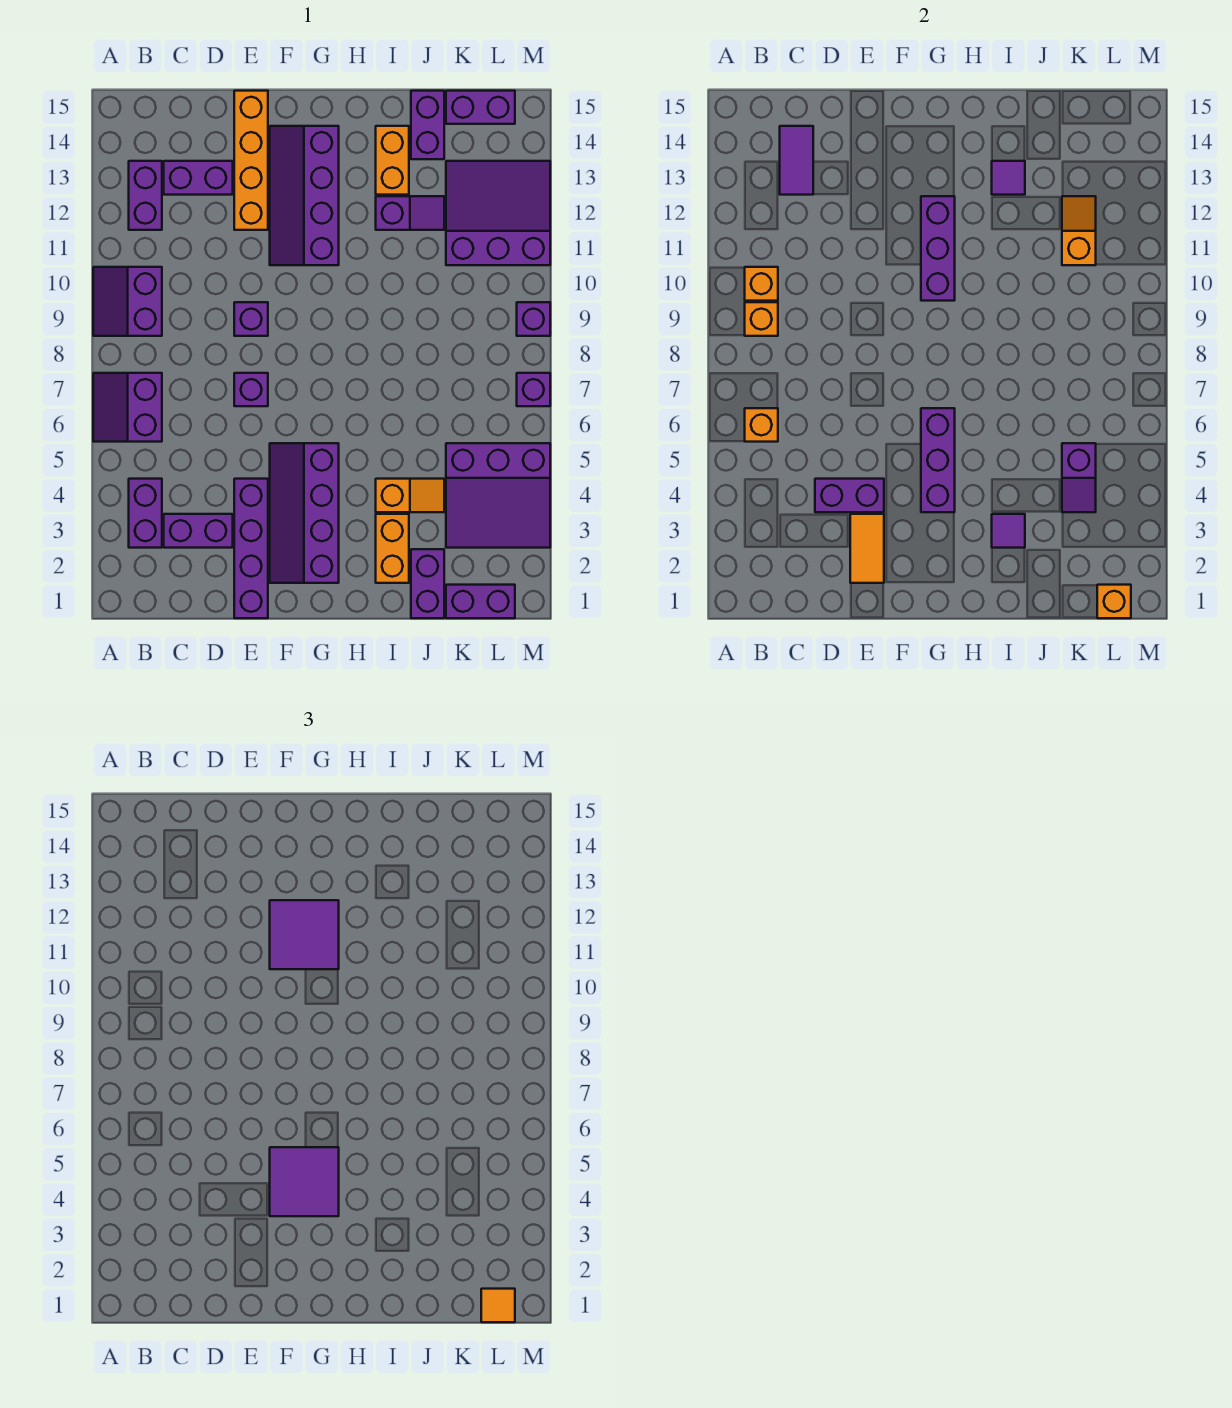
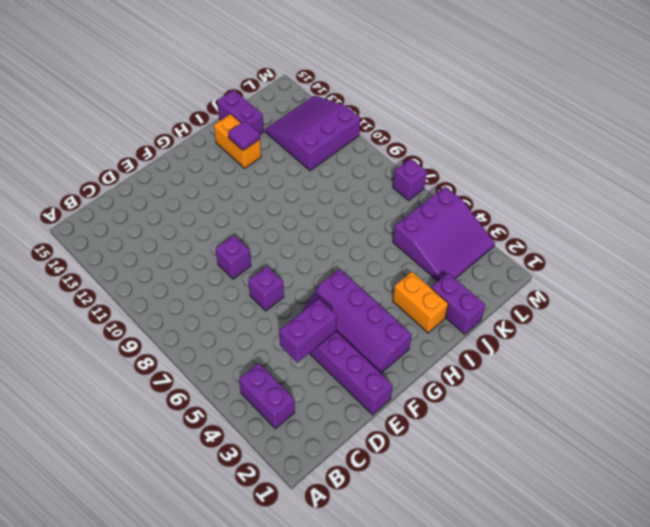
none -> purple 2x2 slope [93,373,162,442]
none -> purple 2x2 slope [93,267,162,336]
none -> purple 1x2 brick [129,161,162,230]
none -> purple 1x2 brick [164,514,233,548]

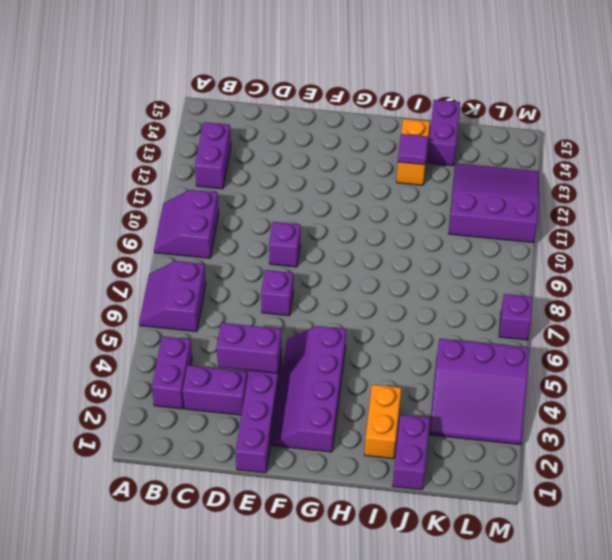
none -> purple 1x2 brick [164,161,233,195]
none -> orange 1x4 brick [234,91,268,230]
none -> purple 2x4 slope [270,126,339,265]
none -> orange 1x2 slope [376,479,444,512]

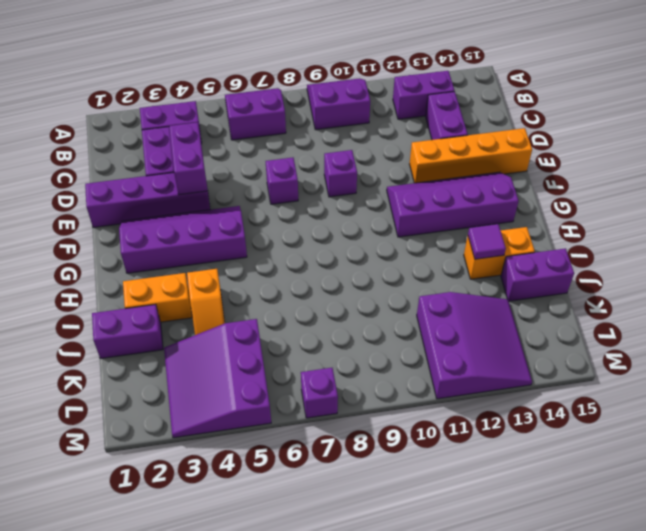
none -> purple 1x2 slope [376,196,444,230]
none -> purple 1x2 brick [446,585,515,618]
none -> purple 1x2 brick [446,91,515,124]
none -> purple 1x1 brick [517,302,550,336]

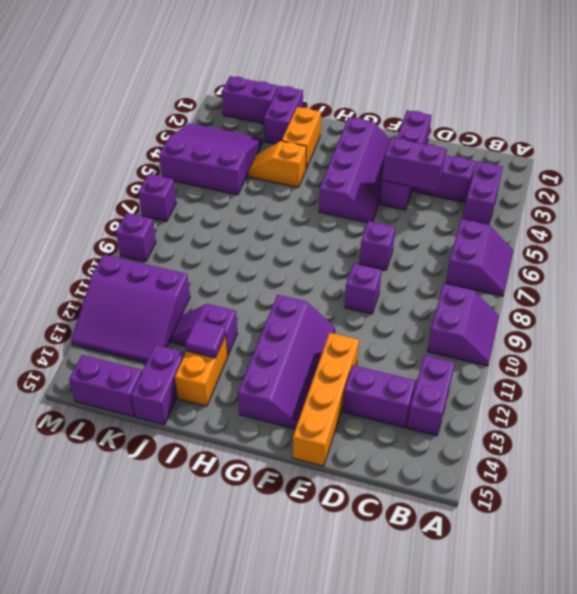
none -> orange 1x1 brick [745,408,778,442]
none -> orange 1x1 brick [745,302,778,336]
none -> orange 1x1 brick [745,267,778,301]
none -> purple 1x2 tile [780,126,813,195]

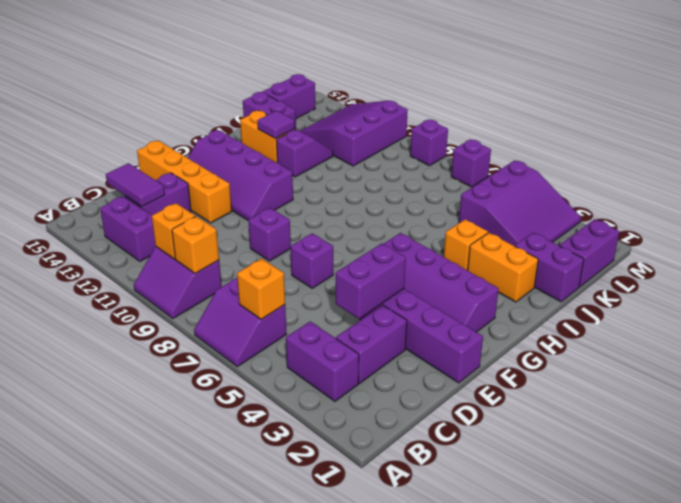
none -> orange 1x2 tile [850,514,884,583]
none -> purple 1x3 brick [921,408,955,512]
none -> purple 1x3 brick [921,196,955,301]
none -> purple 1x1 tile [992,514,1025,548]

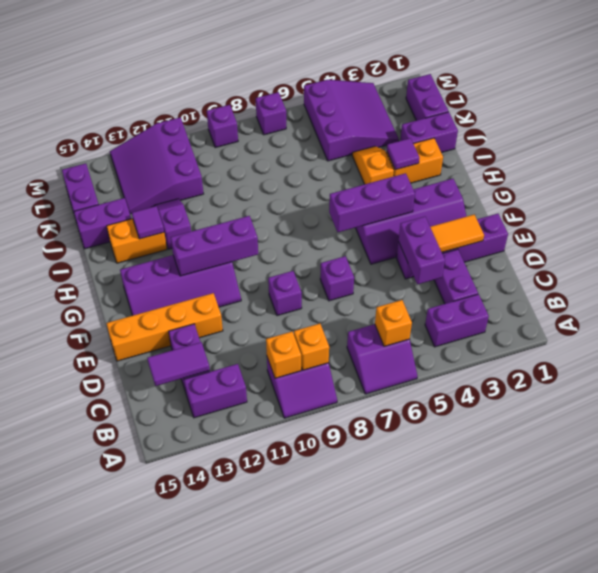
none -> purple 1x2 slope [1062,443,1096,512]
none -> orange 1x2 slope [1062,196,1096,265]
none -> orange 1x1 brick [1097,585,1131,618]
none -> purple 2x2 tile [270,1147,339,1216]

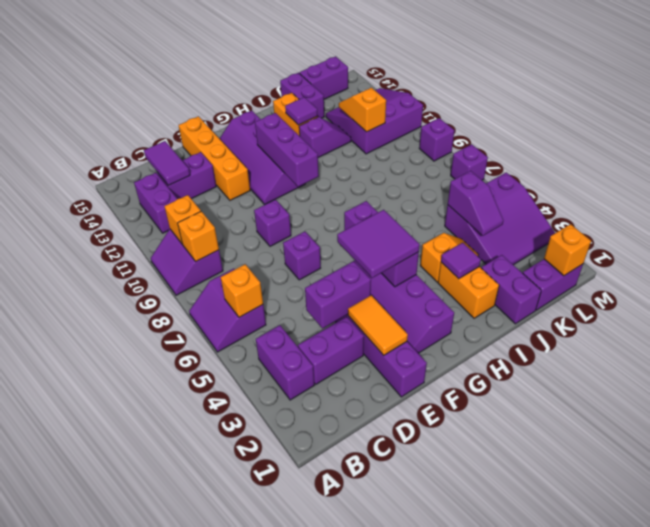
none -> purple 2x2 tile [270,900,339,969]
none -> orange 1x1 tile [481,1289,515,1322]

